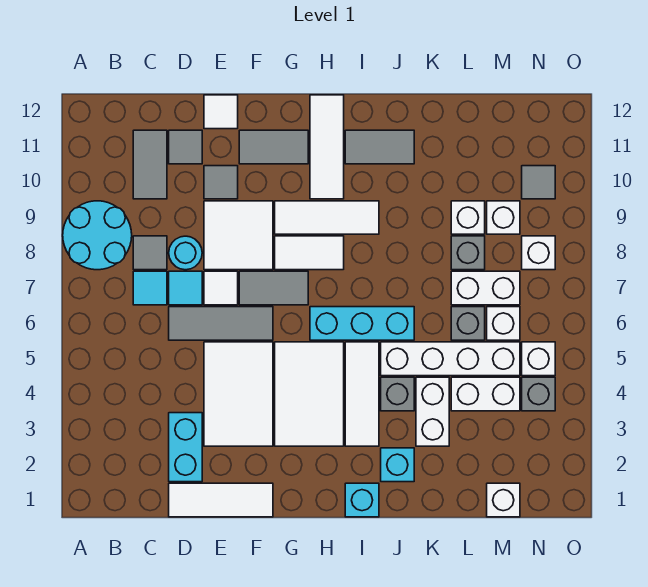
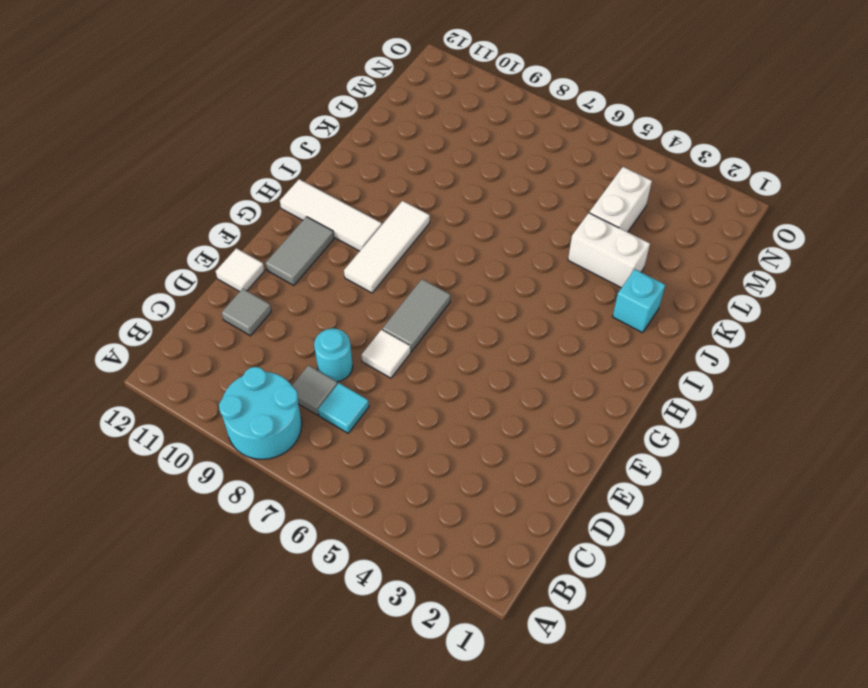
none -> grey 1x2 tile [133,130,167,199]
none -> white 1x3 tile [169,483,273,517]
none -> cyan 1x2 brick [169,413,202,482]
none -> grey 1x3 tile [169,307,273,340]

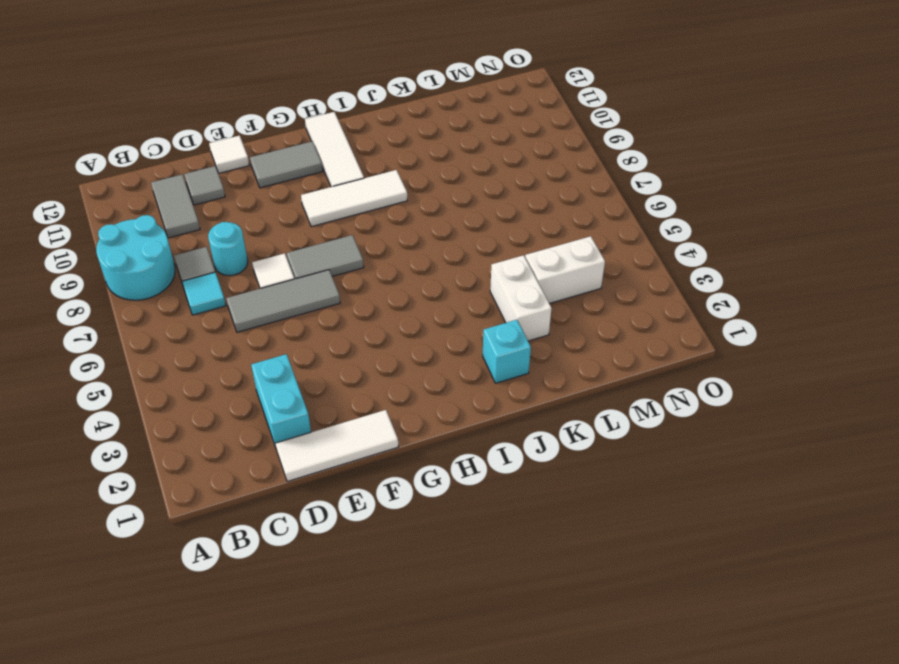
none -> cyan 1x1 tile [169,271,202,305]
none -> white 2x3 tile [204,342,273,446]
none -> white 2x2 tile [204,201,273,270]
none -> grey 1x1 tile [204,166,238,199]

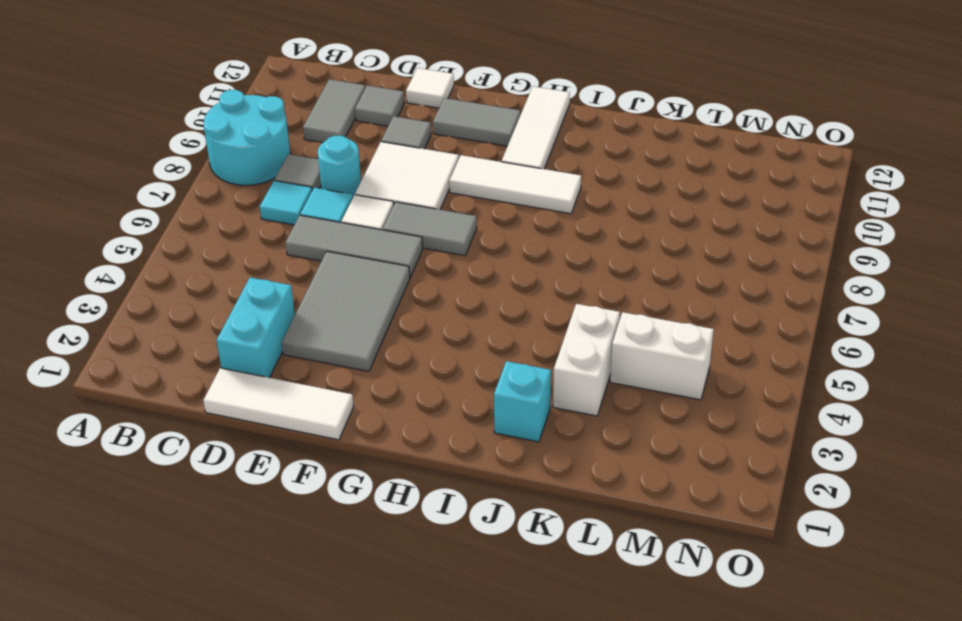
grey 2x3 tile [282,251,410,371] -> white 2x3 tile [204,342,273,446]
none -> white 2x3 tile [275,342,344,446]
none -> white 1x2 tile [275,236,344,270]
none -> cyan 1x3 brick [310,307,414,340]
none -> cyan 1x1 brick [345,483,379,517]

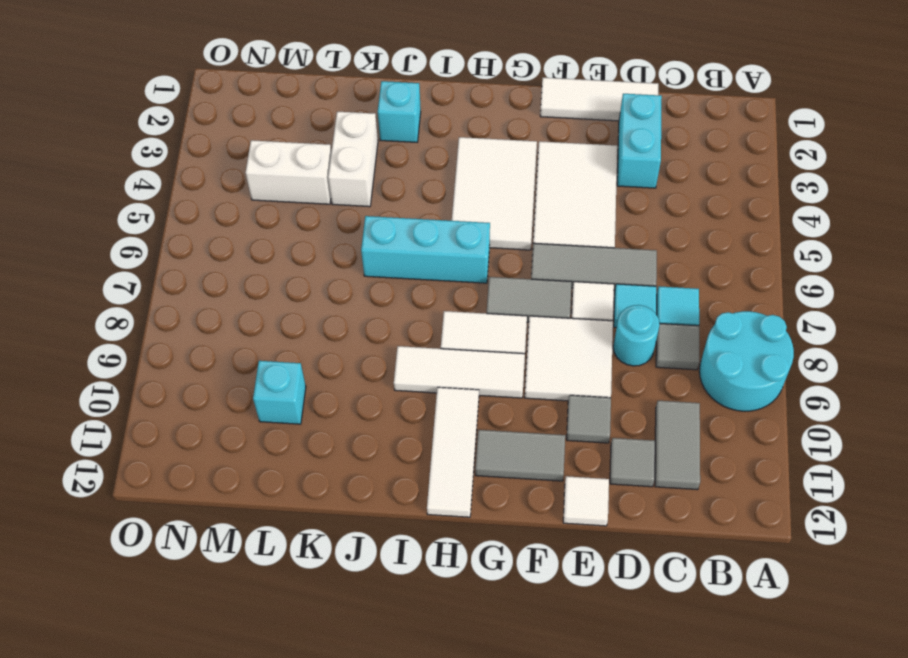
cyan 1x1 brick [253,361,306,424] -> cyan 1x1 brick moved to [345,483,379,517]
none -> white 1x3 tile [345,342,379,446]
none -> grey 1x2 tile [345,130,414,164]
none -> grey 1x1 brick [381,377,414,411]
none -> white 1x4 brick [381,342,520,376]

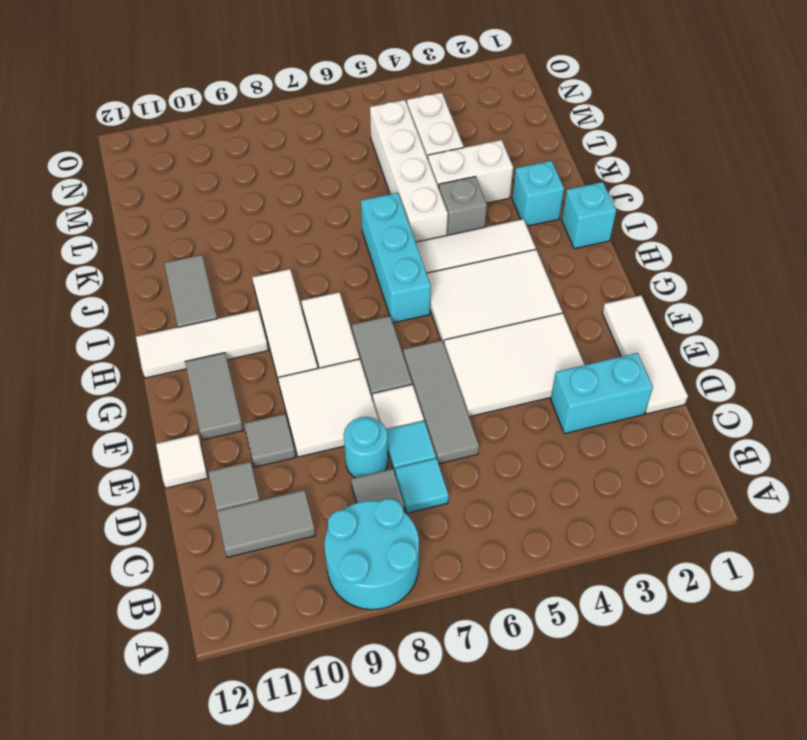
none -> grey 1x1 brick [451,307,485,340]
none -> white 1x2 brick [451,271,520,305]
none -> grey 1x1 brick [451,236,485,270]
none -> white 1x1 brick [451,201,485,234]

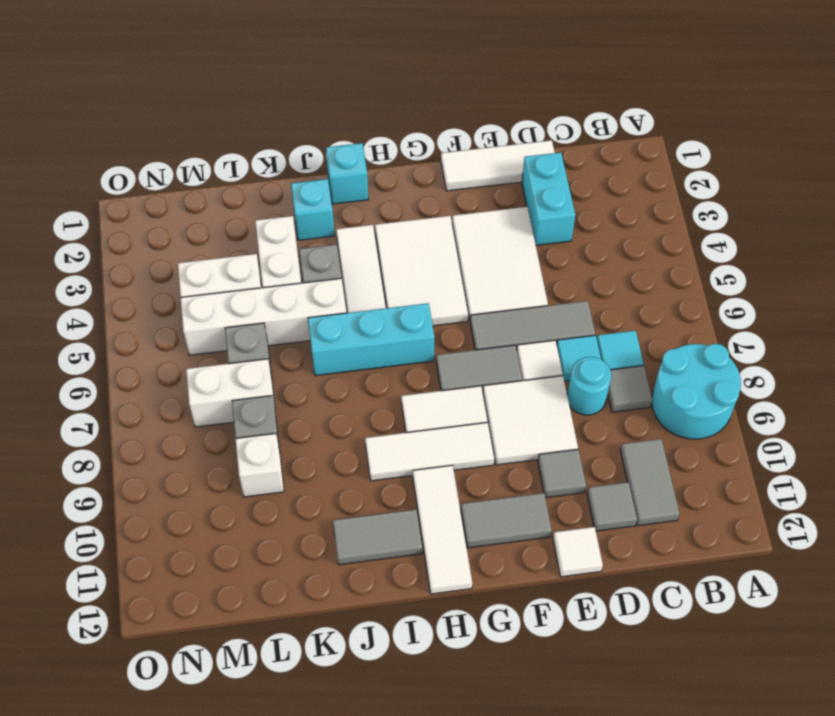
none -> white 1x1 brick [487,483,520,517]
none -> white 1x1 brick [487,307,520,340]
none -> white 1x1 brick [487,201,520,234]
none -> grey 1x1 brick [522,377,555,411]

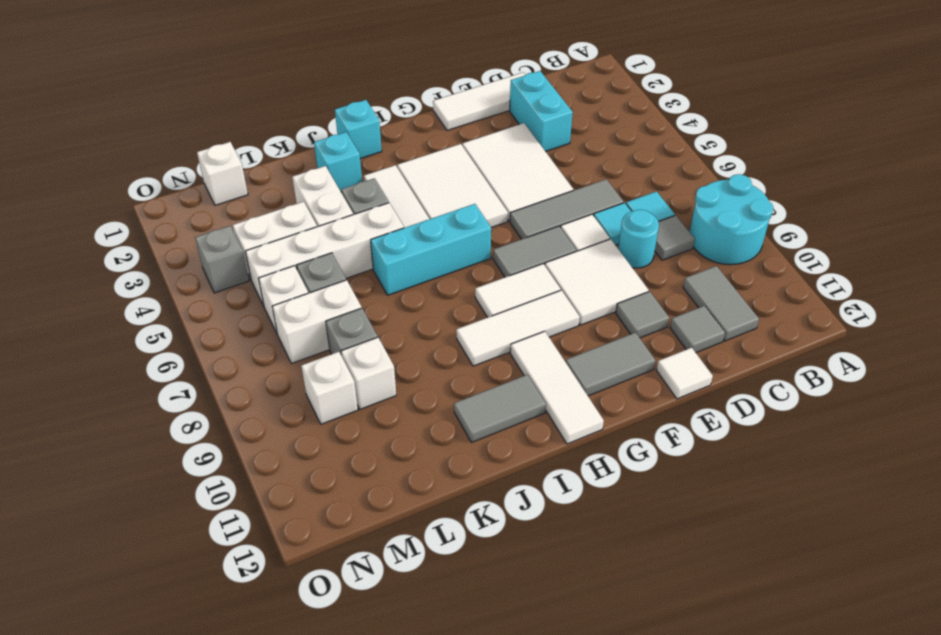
none -> white 1x1 brick [522,342,555,376]
none -> white 1x1 brick [522,236,555,270]
none -> grey 1x1 tile [522,166,555,199]

